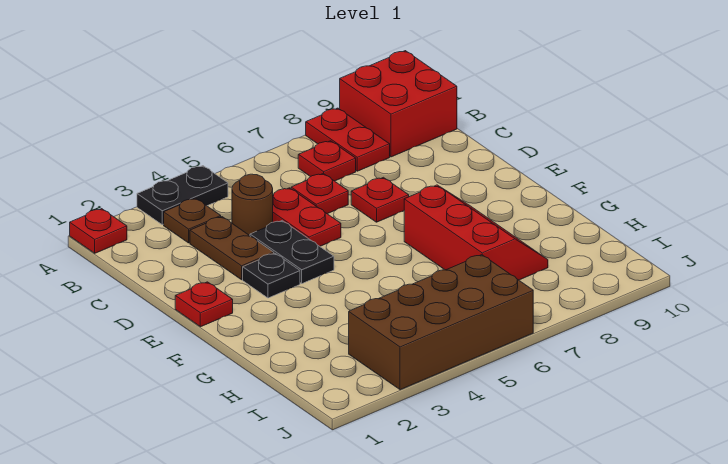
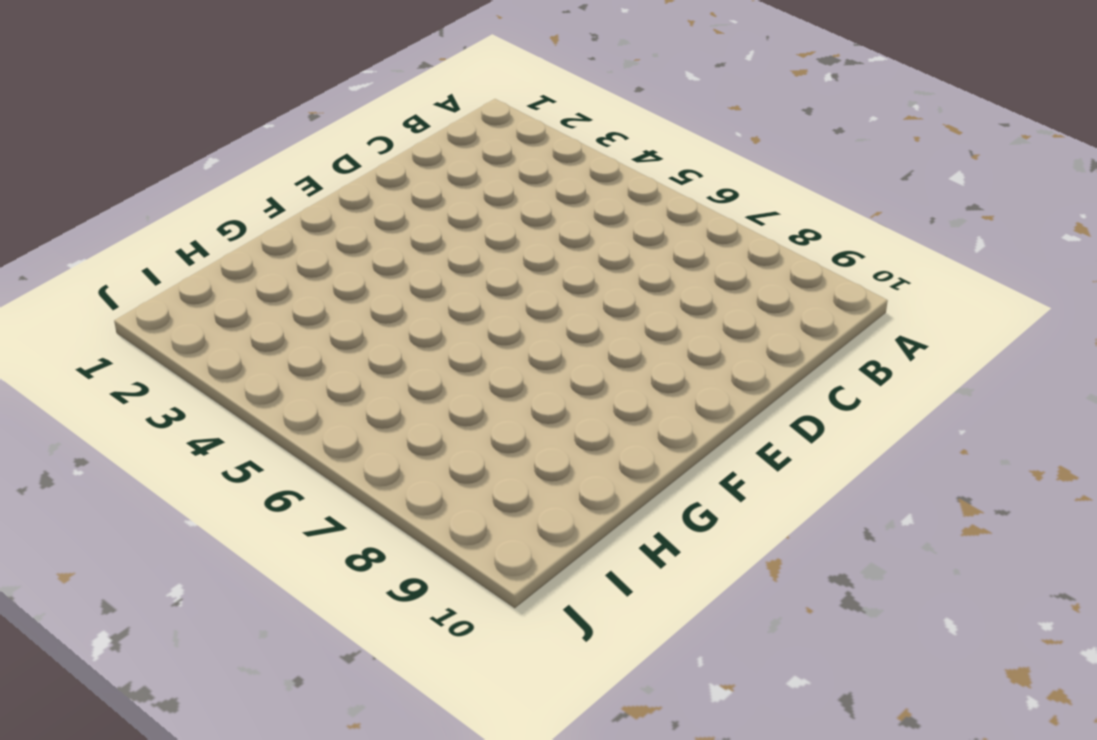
none -> red 1x1 plate [70,209,127,253]
none -> black 1x2 plate [137,166,228,225]
none -> red 1x2 plate [306,108,390,171]

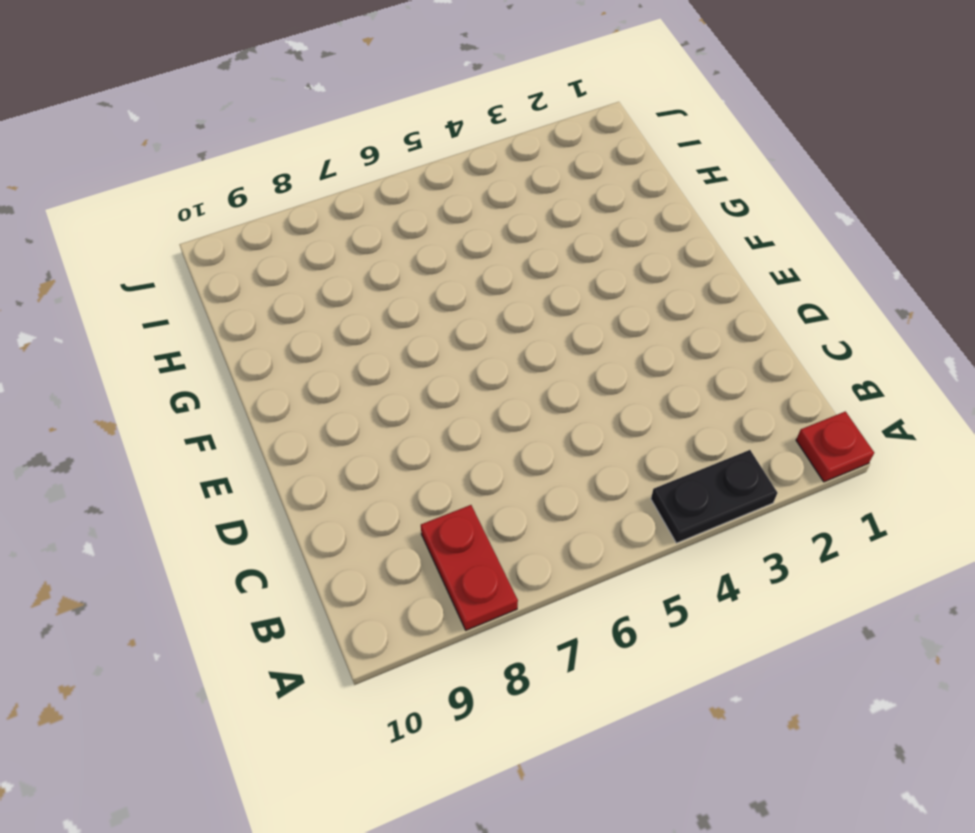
none -> red 2x2 brick [340,51,457,157]
none -> brown 1x1 plate [164,198,221,243]
none -> red 1x1 plate [298,141,356,181]

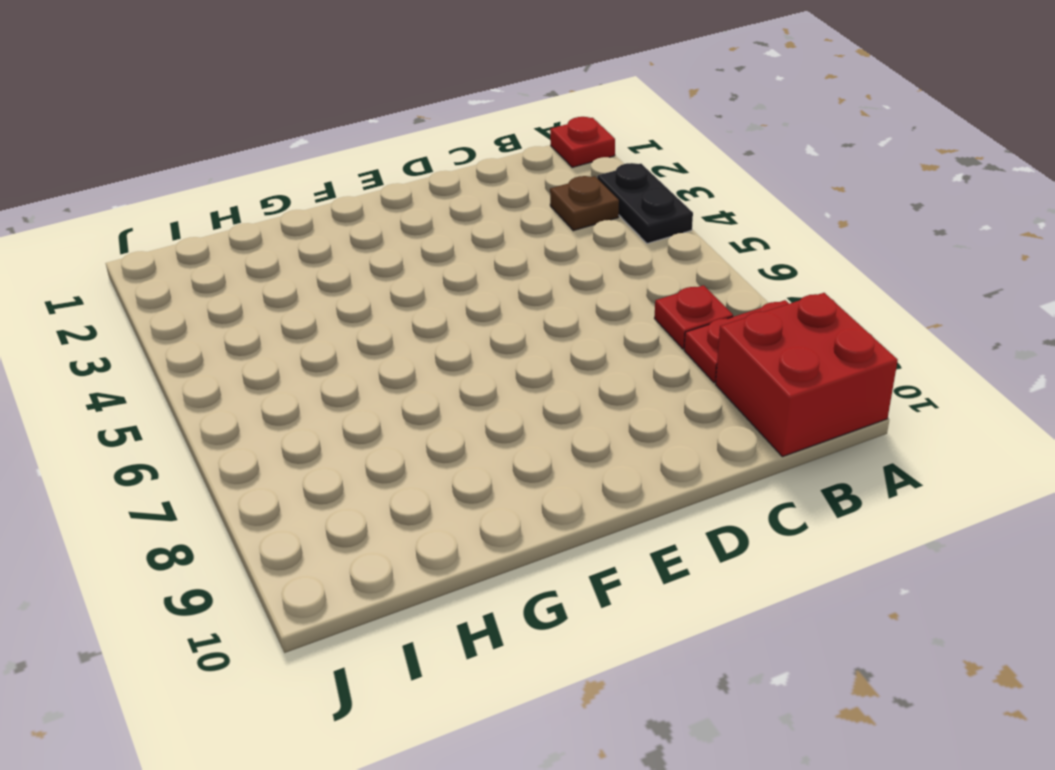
none -> brown 1x2 plate [190,217,274,280]
none -> brown 1x1 round brick [232,174,273,235]
none -> red 1x2 plate [273,188,341,246]

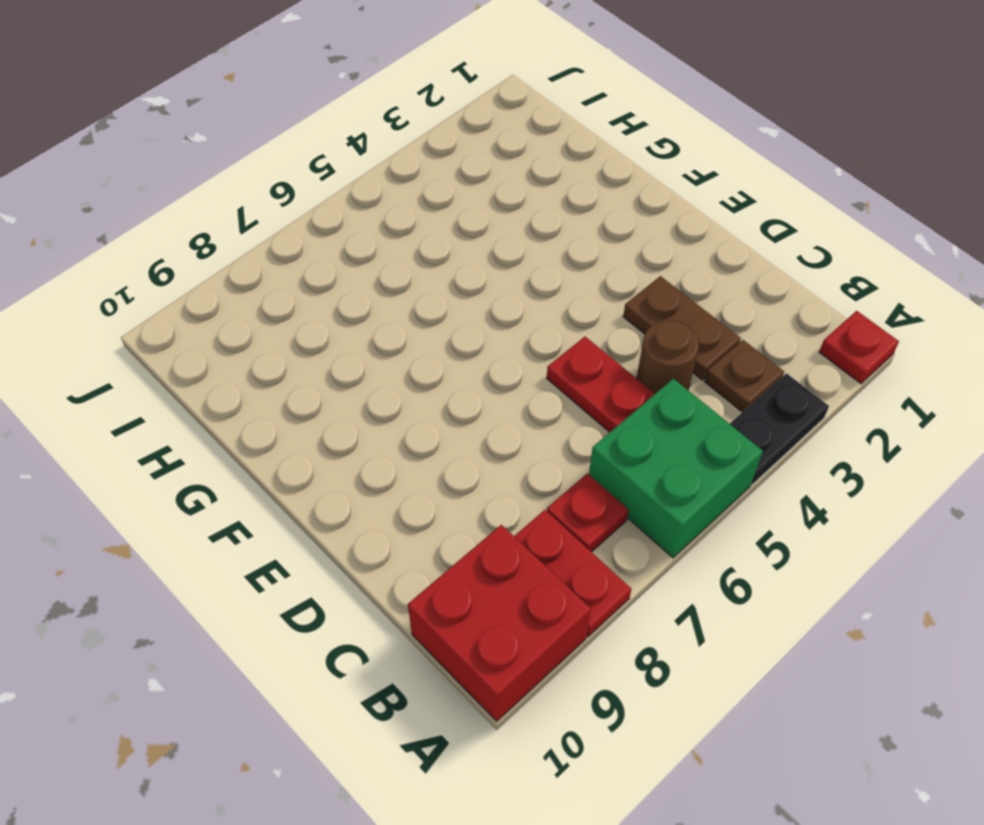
green 2x2 brick [589,379,763,558] -> none
none -> red 1x1 plate [291,173,348,214]
none -> black 1x2 plate [250,221,334,284]
none -> red 1x1 plate [351,177,409,222]

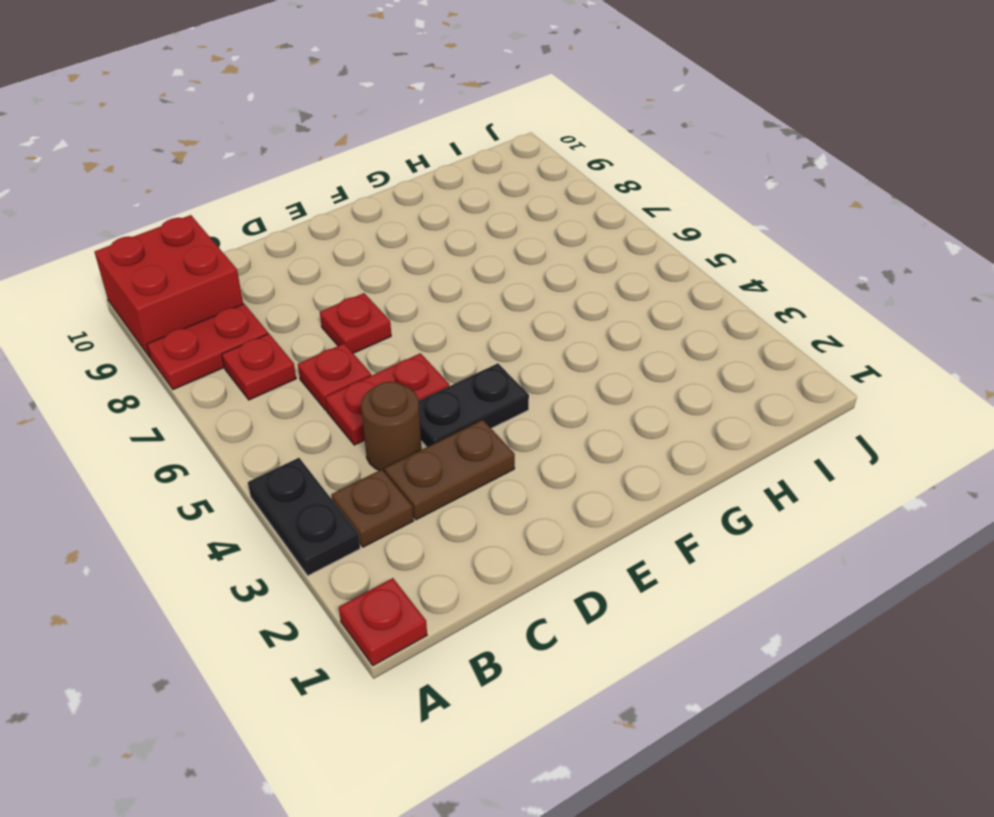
none -> red 1x1 plate [175,282,233,327]
none -> black 1x1 plate [243,253,300,298]
none -> red 2x3 slope [404,185,548,280]

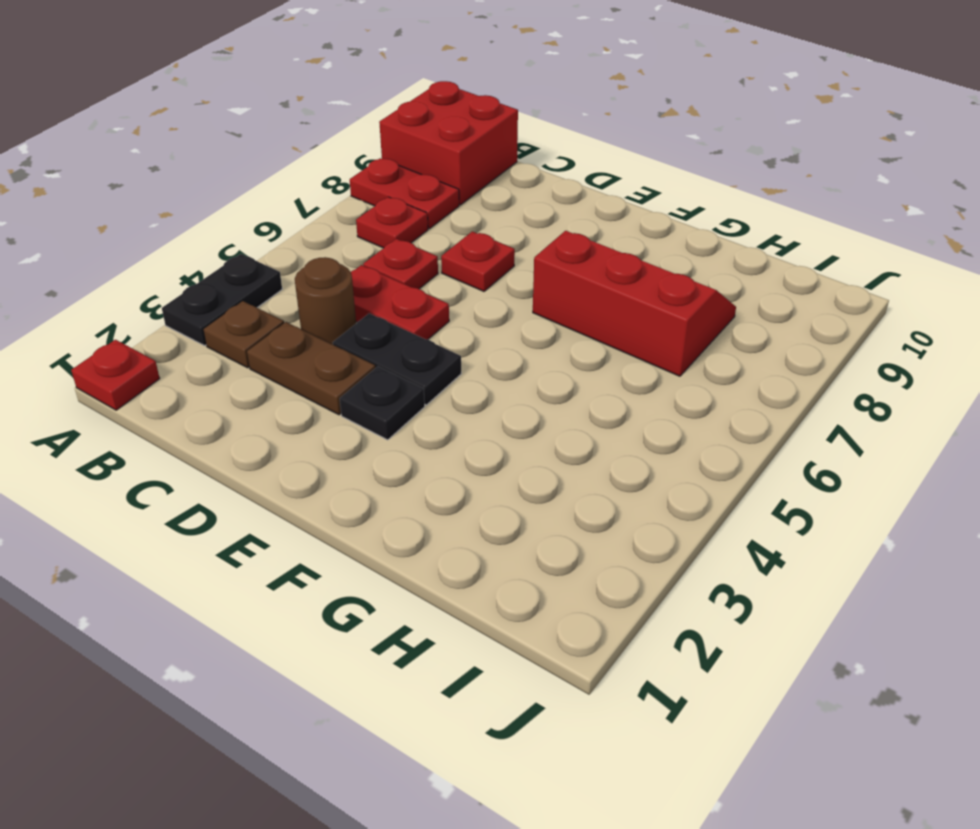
none -> red 1x1 plate [175,282,233,327]
none -> brown 2x4 brick [349,255,533,390]

